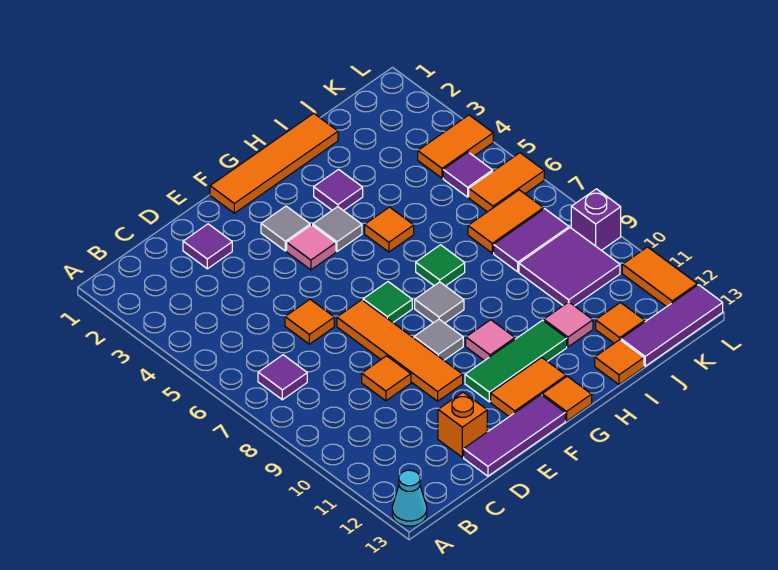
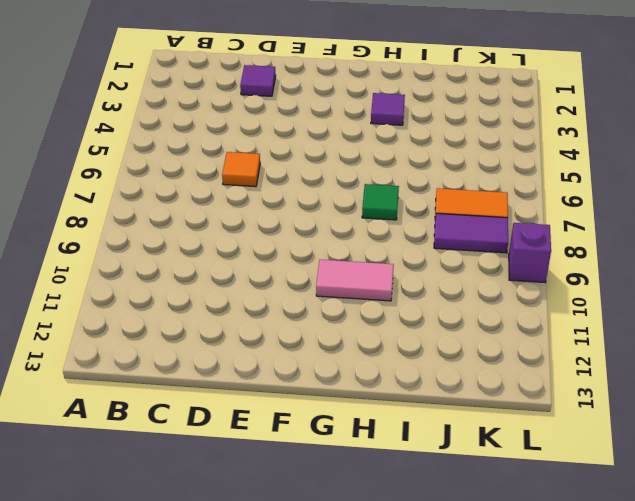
pink 1x2 tile [316,260,394,301] -> pink 1x1 tile [466,320,515,361]
none -> cyan 1x1 cone [392,470,427,526]
none -> purple 1x1 tile [258,355,307,400]
none -> orange 1x1 tile [362,356,411,401]
none -> orange 1x1 brick [438,392,487,457]

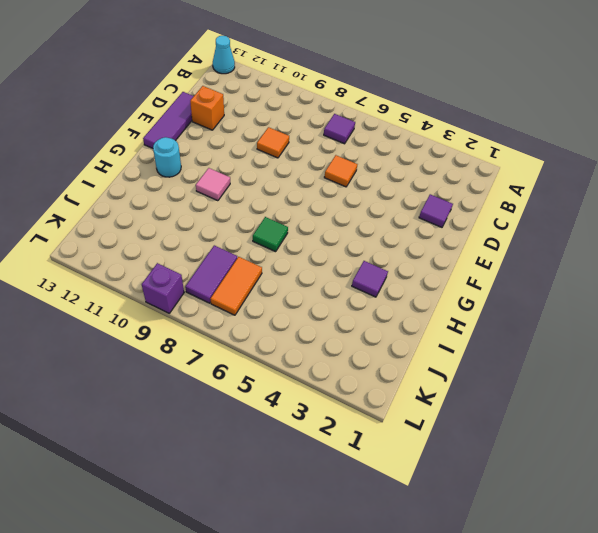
cyan 1x1 round brick [153,137,181,177] -> orange 1x2 tile [491,358,566,417]
none -> orange 1x4 tile [337,300,463,401]
none -> orange 1x4 tile [210,113,338,213]
none -> grey 1x1 tile [261,206,310,251]
none -> pink 1x1 tile [287,225,336,270]

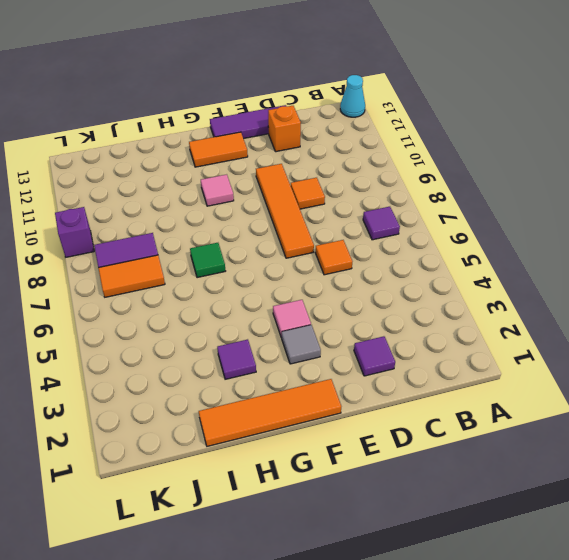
none -> green 1x1 tile [363,282,412,322]
none -> grey 1x1 tile [414,319,463,360]
none -> green 1x3 tile [465,320,567,402]
none -> grey 1x1 tile [313,207,362,251]

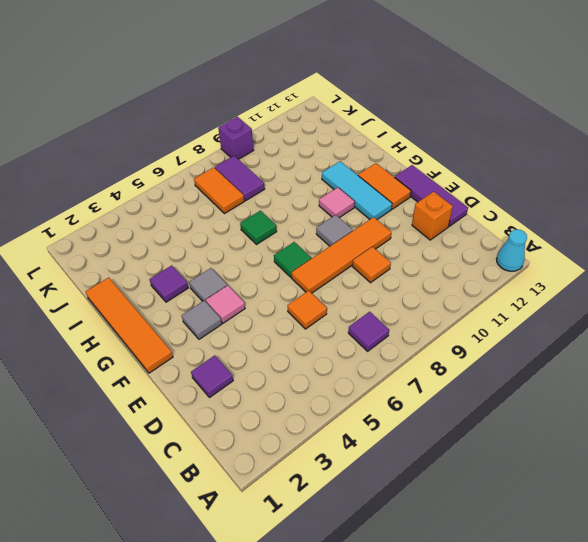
cyan 1x3 tile [322,161,392,219] -> green 1x3 tile [465,320,567,402]
none -> grey 1x1 tile [415,282,464,323]
none -> orange 1x1 tile [542,376,592,421]
none -> orange 1x1 tile [365,207,414,252]
none -> pink 1x1 tile [544,302,593,347]

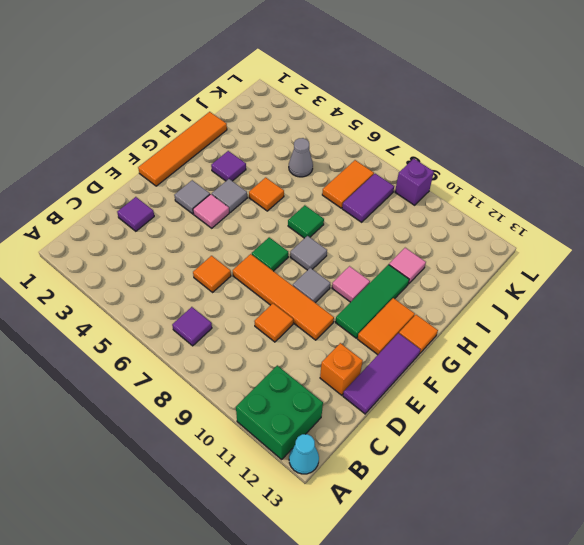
green 2x2 brick [236,365,323,459] -> none
grey 1x1 cone [289,138,313,177] -> none
none -> orange 1x1 tile [595,340,644,384]
none -> purple 2x2 tile [519,228,620,306]
none -> orange 1x1 tile [596,303,645,343]
none -> purple 1x3 tile [621,285,723,366]

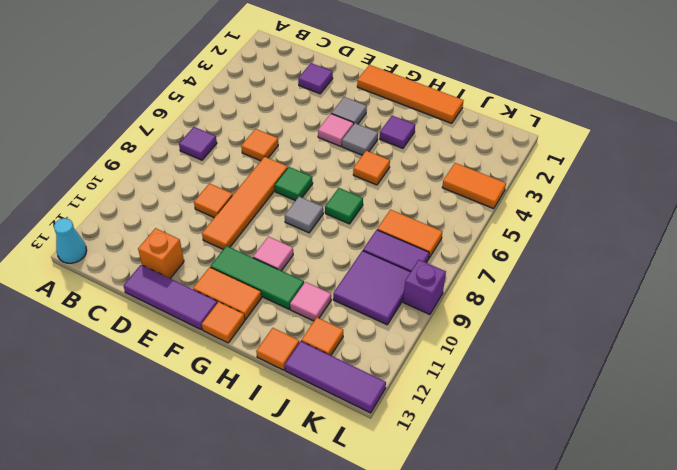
none -> grey 1x1 tile [414,319,463,360]
none -> purple 1x1 tile [443,152,493,197]
none -> orange 1x2 tile [469,153,544,212]
none -> orange 1x2 tile [622,247,697,307]

